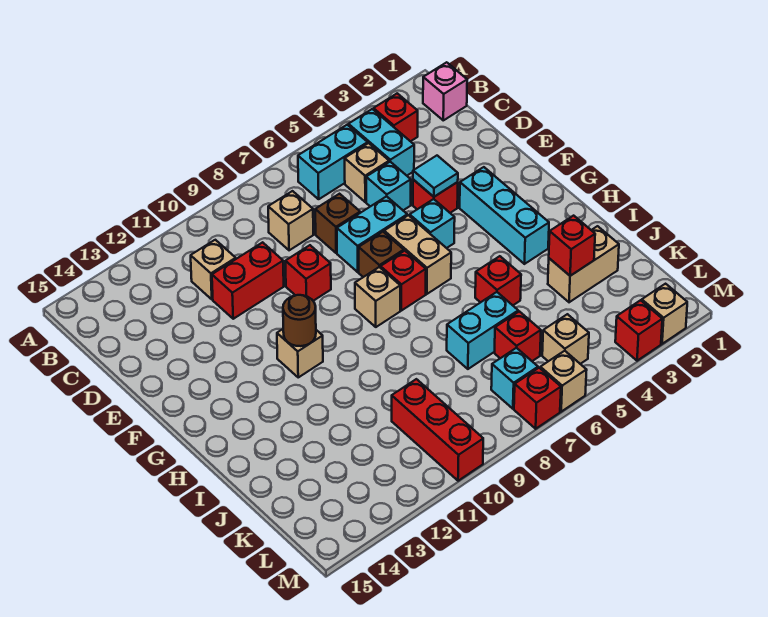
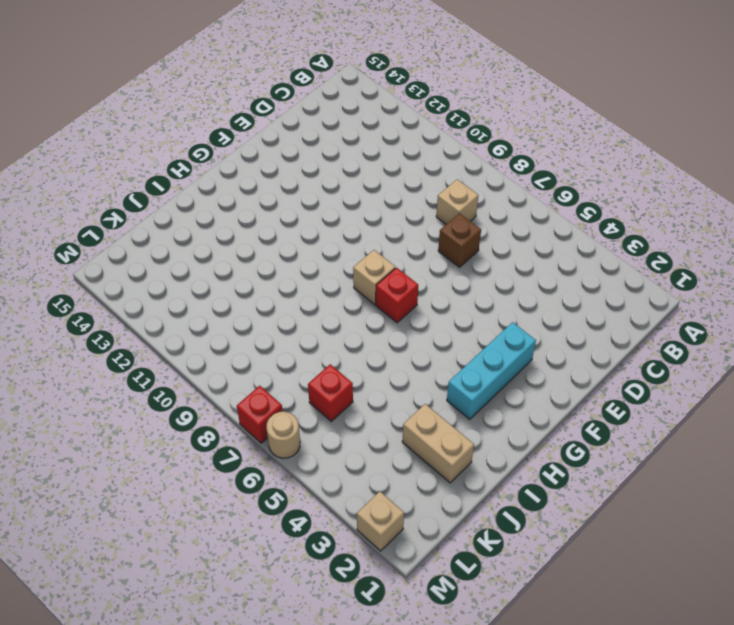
tan 1x1 round brick [267,412,300,458] -> tan 1x1 brick [540,351,587,412]
none -> pink 1x1 brick [423,62,467,120]
none -> red 1x1 brick [374,93,418,141]
none -> cyan 1x2 brick [348,109,414,176]
none -> cyan 1x2 brick [298,125,368,199]

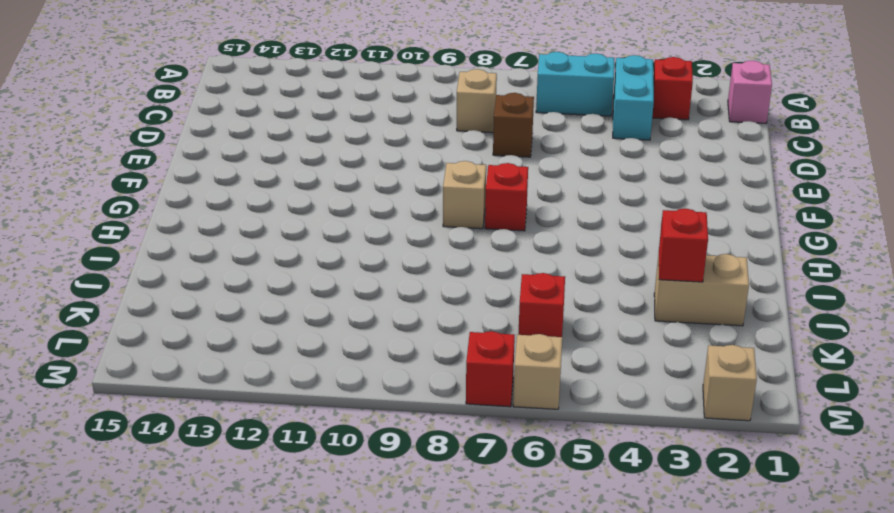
none -> tan 1x1 brick [345,143,389,202]
none -> tan 1x1 brick [191,240,236,299]
none -> cyan 1x1 brick [366,162,411,210]
none -> red 1x2 brick [212,242,284,319]

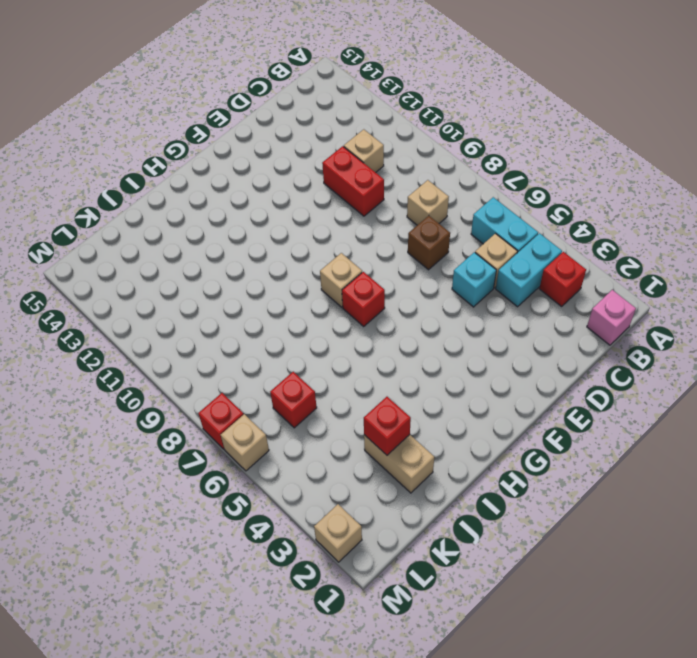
none -> red 1x1 brick [413,180,458,213]
none -> cyan 1x2 brick [337,196,407,272]
none -> red 1x1 brick [285,245,331,301]
none -> cyan 1x3 brick [460,167,549,264]

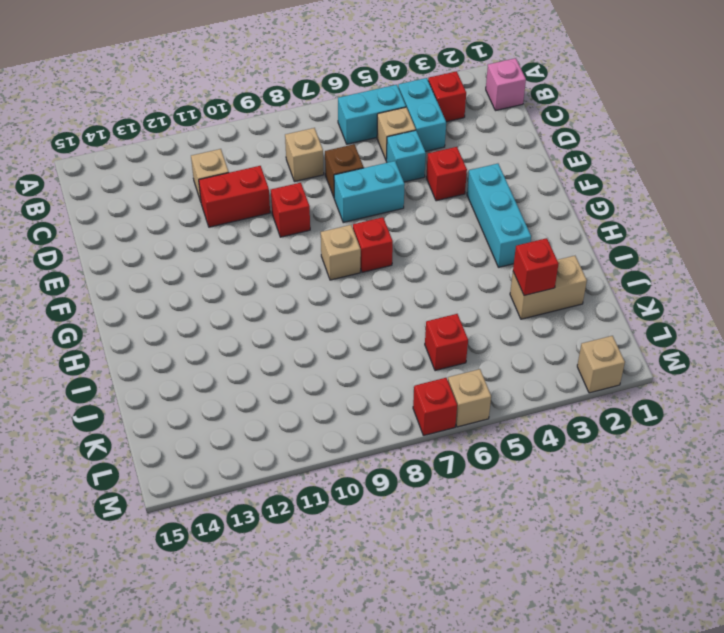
none -> cyan 1x1 brick [410,199,455,248]
none -> tan 1x2 brick [384,215,451,294]
none -> brown 1x1 brick [359,232,404,277]
none -> tan 1x1 brick [277,329,323,377]

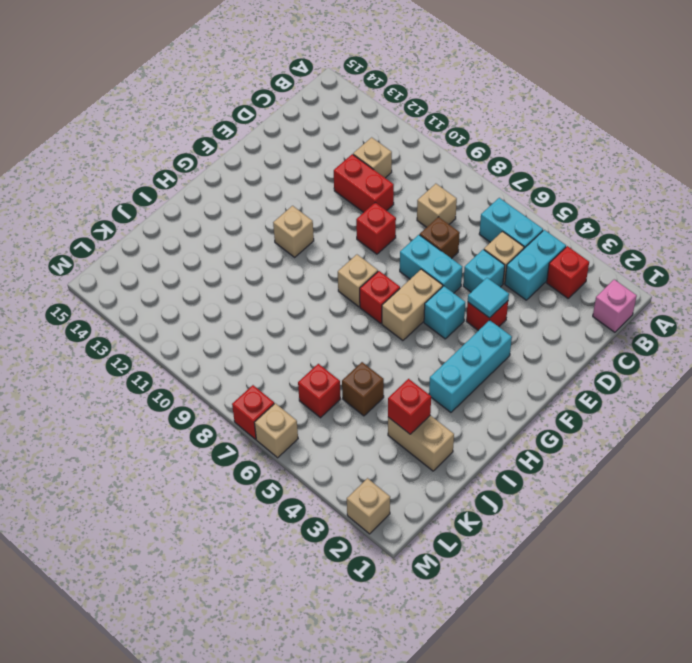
brown 1x1 brick [342,362,384,416] -> brown 1x1 brick moved to [359,232,404,277]
none -> red 1x1 brick [475,256,521,305]
none -> cyan 1x2 brick [447,292,518,369]
none -> red 1x3 brick [392,379,483,481]
none -> tan 1x1 brick [542,314,589,364]

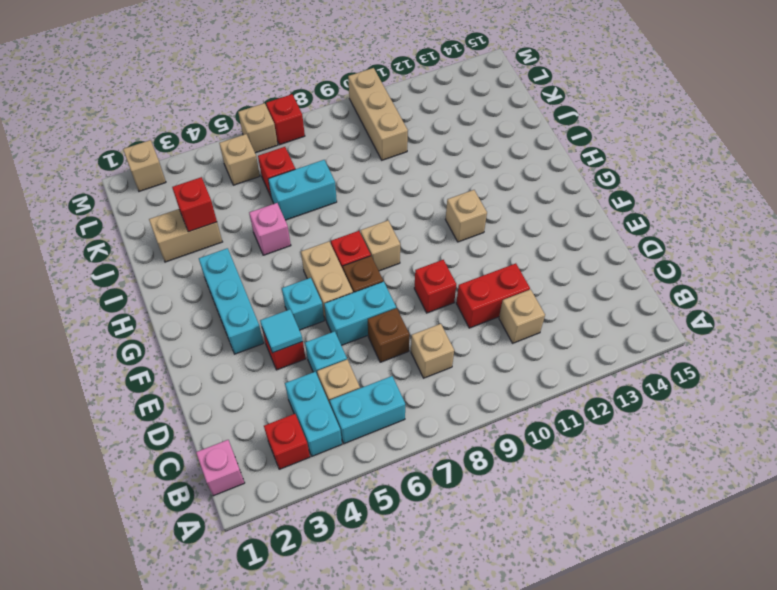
pink 1x1 brick [249,203,291,255] -> red 1x1 brick [475,256,521,305]
tan 1x3 brick [348,68,408,160] -> red 1x3 brick [392,379,483,481]
none -> cyan 1x1 brick [491,348,538,409]
none -> red 1x1 brick [615,300,662,361]
none -> brown 1x1 round brick [283,295,316,346]

